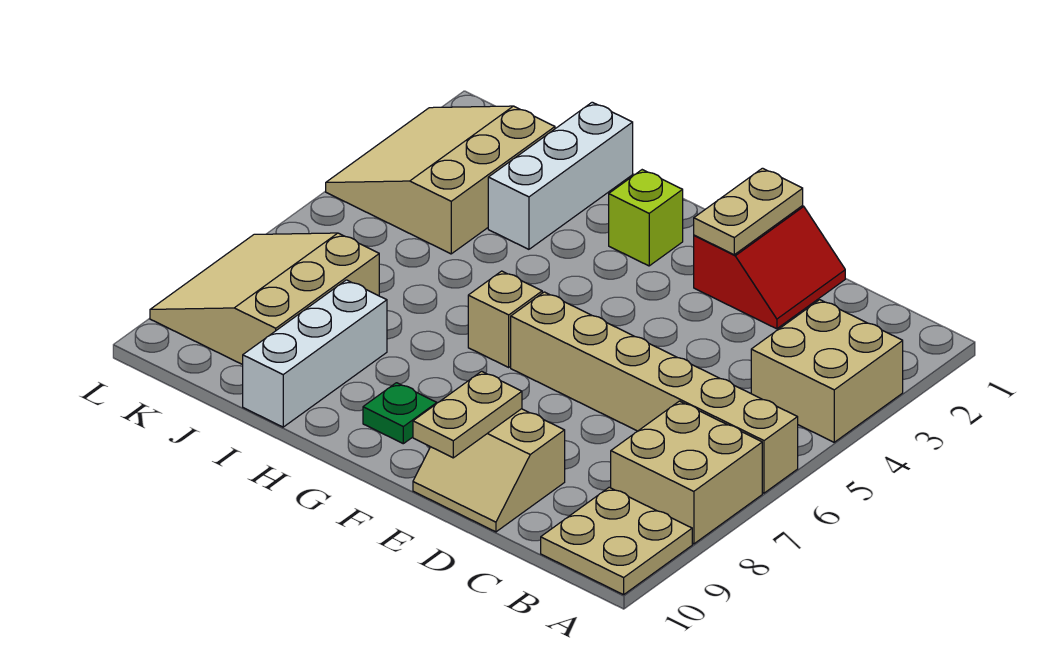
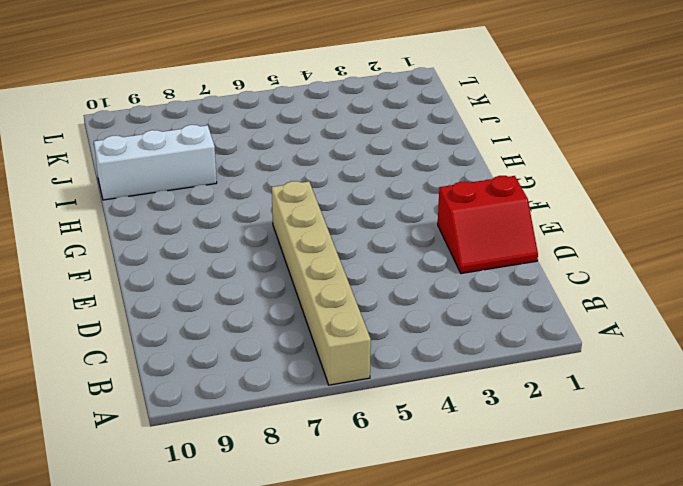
none -> tan 2x2 brick [751,300,903,442]
none -> tan 2x2 brick [611,401,762,544]
none -> tan 2x2 plate [541,487,692,595]

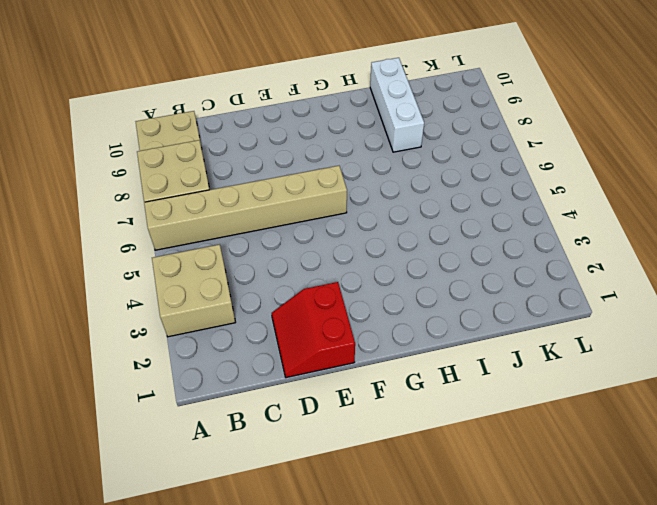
none -> tan 2x2 slope [413,409,565,532]
none -> lime 1x1 brick [609,170,683,266]
none -> tan 1x1 brick [468,271,542,367]

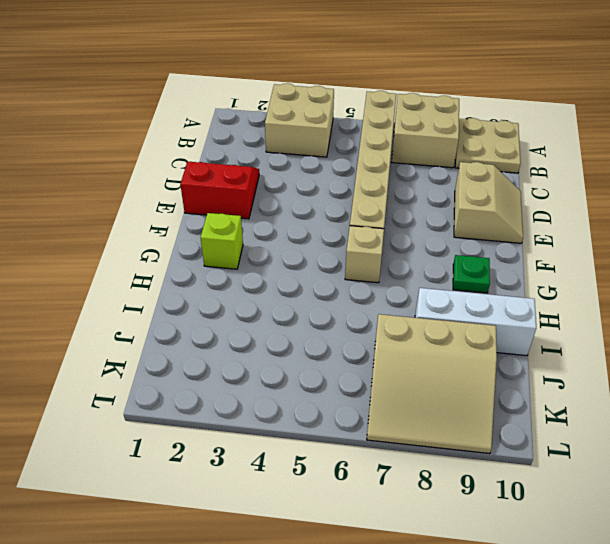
none -> white 1x3 brick [488,102,633,249]
none -> tan 3x3 slope [326,106,555,254]
none -> tan 1x2 plate [694,168,803,255]

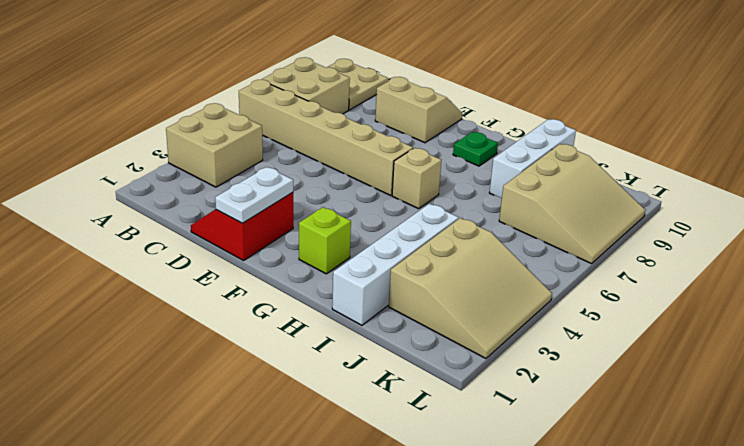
white 1x2 plate [215,167,293,223] -> tan 1x2 plate [694,168,803,255]
white 1x4 brick [332,204,459,325] -> white 1x3 brick [488,102,633,249]
none -> tan 1x2 plate [413,371,522,458]

